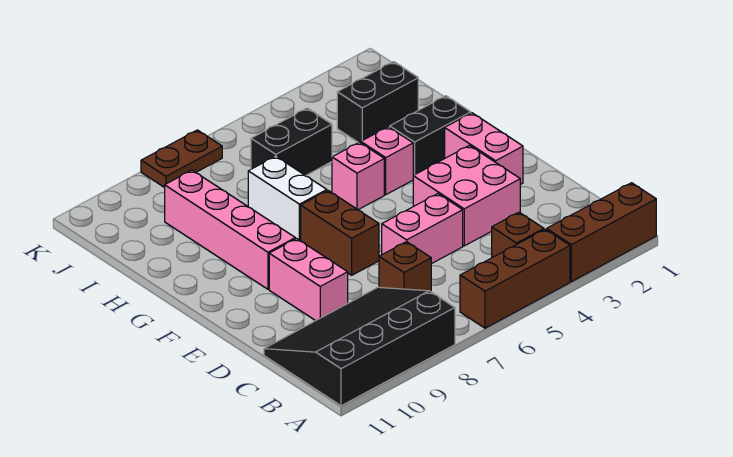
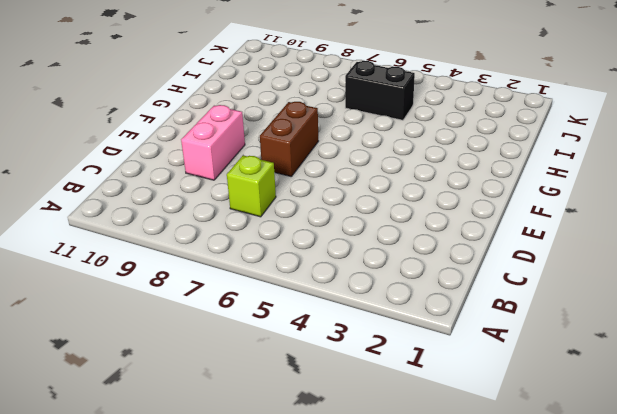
lime 1x1 brick [227,156,276,217] -> brown 1x1 brick [379,242,431,292]
none -> brown 1x3 brick [547,183,656,282]
none -> brown 1x3 brick [460,229,570,328]
none -> black 3x4 slope [264,287,455,406]

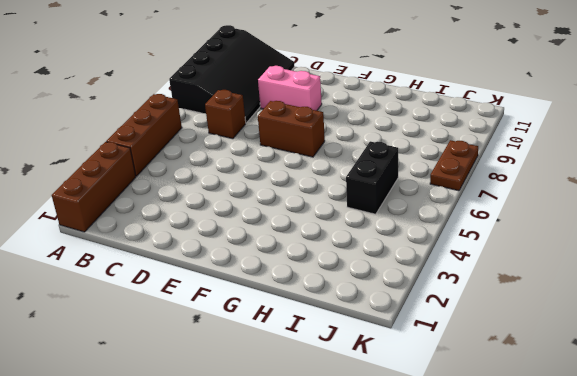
none -> brown 1x1 brick [492,212,544,258]
none -> pink 2x2 brick [413,145,520,246]
none -> pink 1x2 brick [382,194,463,264]

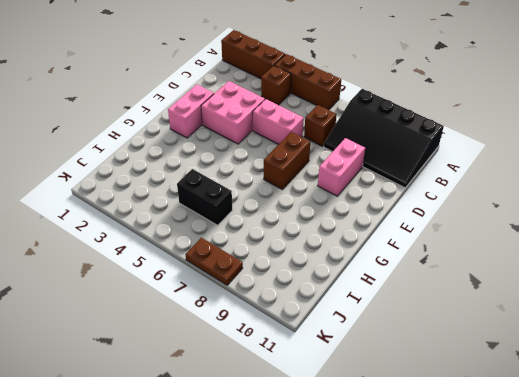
none -> pink 1x4 brick [165,170,295,289]
none -> black 1x2 brick [390,96,471,175]
none -> pink 1x1 brick [361,127,413,195]

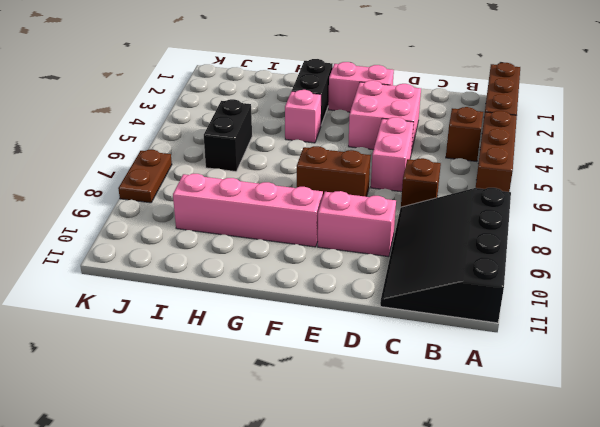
none -> pink 1x1 brick [332,142,384,210]
none -> white 1x2 brick [248,156,327,241]
none -> black 1x2 brick [337,62,418,143]

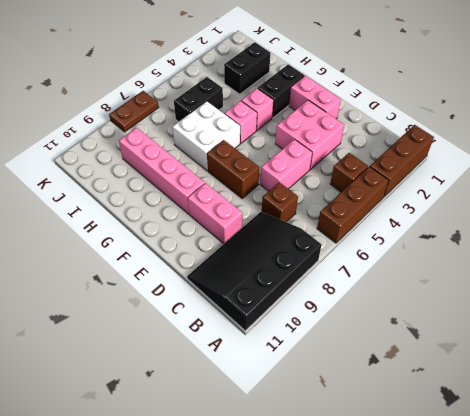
white 2x2 brick [172,101,240,170] -> white 1x2 brick [248,156,327,241]

